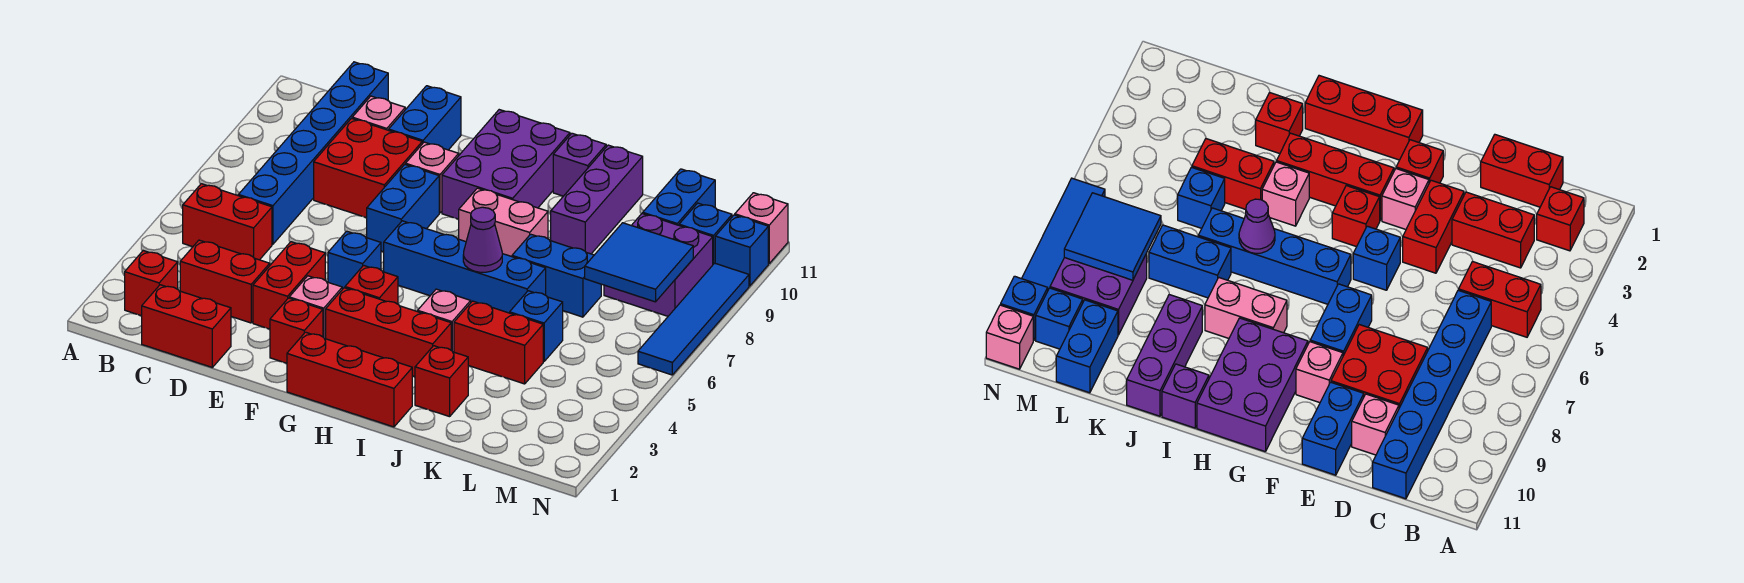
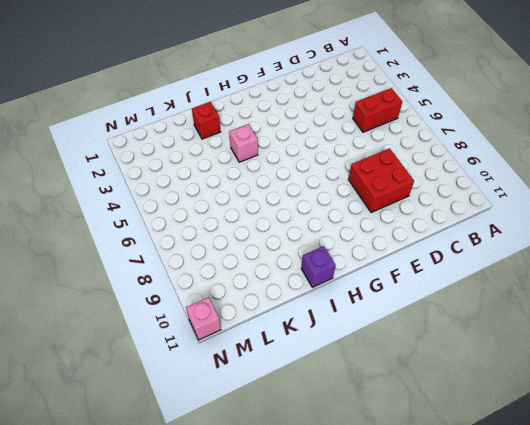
none -> red 1x1 brick [125,251,178,316]
none -> red 1x2 brick [142,285,231,367]
none -> red 1x2 brick [180,240,270,323]
none -> blue 1x6 brick [238,62,388,244]

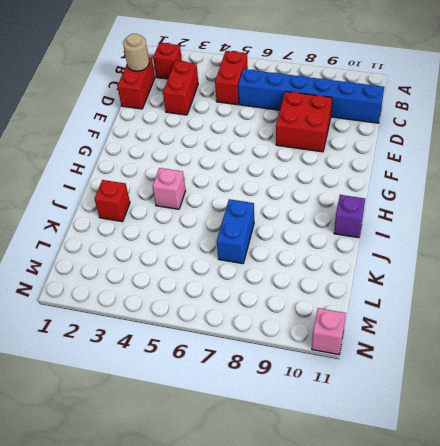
tan 1x1 round brick [123,34,149,71] -> none
none -> pink 1x1 brick [352,96,405,130]
none -> red 1x2 brick [253,242,325,329]
none -> blue 1x2 brick [389,86,461,150]
none -> red 1x1 brick [270,298,323,363]

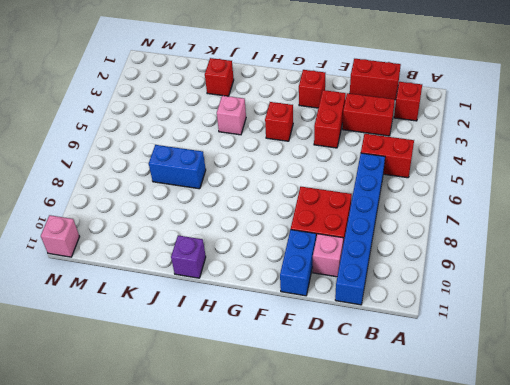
none -> pink 1x1 brick [289,276,342,339]
none -> blue 1x1 brick [328,231,381,289]
none -> blue 1x2 brick [367,165,439,252]
none -> pink 1x1 brick [406,142,459,213]

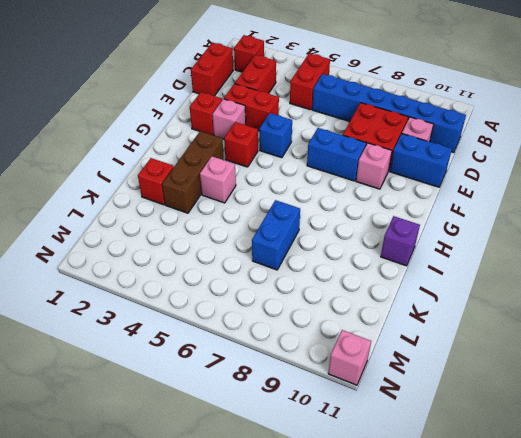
brown 1x3 brick [162,131,224,213] -> red 1x3 brick [326,288,451,377]
none -> red 1x3 brick [287,332,412,427]
none -> blue 1x4 brick [384,221,546,313]
none -> purple 2x3 brick [442,110,570,219]
none -> pink 1x2 brick [459,188,548,257]

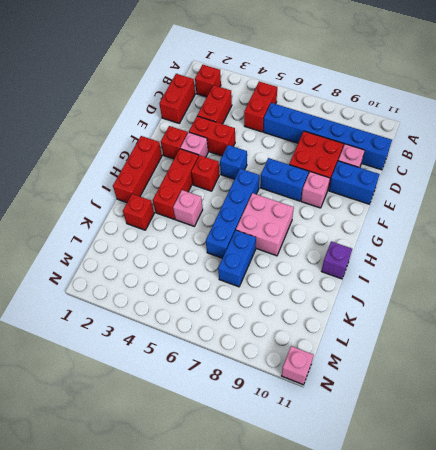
pink 2x2 brick [236,193,294,256] -> pink 1x2 brick [459,188,548,257]
none -> purple 2x3 brick [442,110,570,219]
none -> red 1x2 brick [454,301,543,384]
none -> purple 1x3 brick [551,145,643,254]
none -> blue 1x1 brick [510,291,563,362]

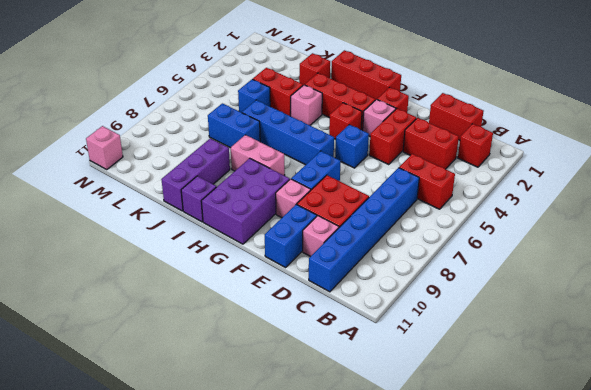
none -> purple 2x2 brick [604,213,713,316]
none -> blue 1x2 brick [643,169,715,225]
none -> blue 1x1 brick [679,203,732,264]
none -> blue 1x4 tile [638,263,749,375]

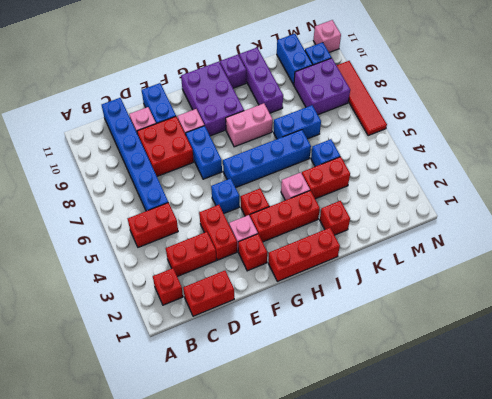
red 1x4 tile [337,61,387,136] -> blue 1x4 tile [638,263,749,375]
none -> blue 1x1 brick [715,215,768,286]
none -> purple 1x1 cone [463,207,502,272]
none -> blue 2x2 tile [585,223,693,302]

